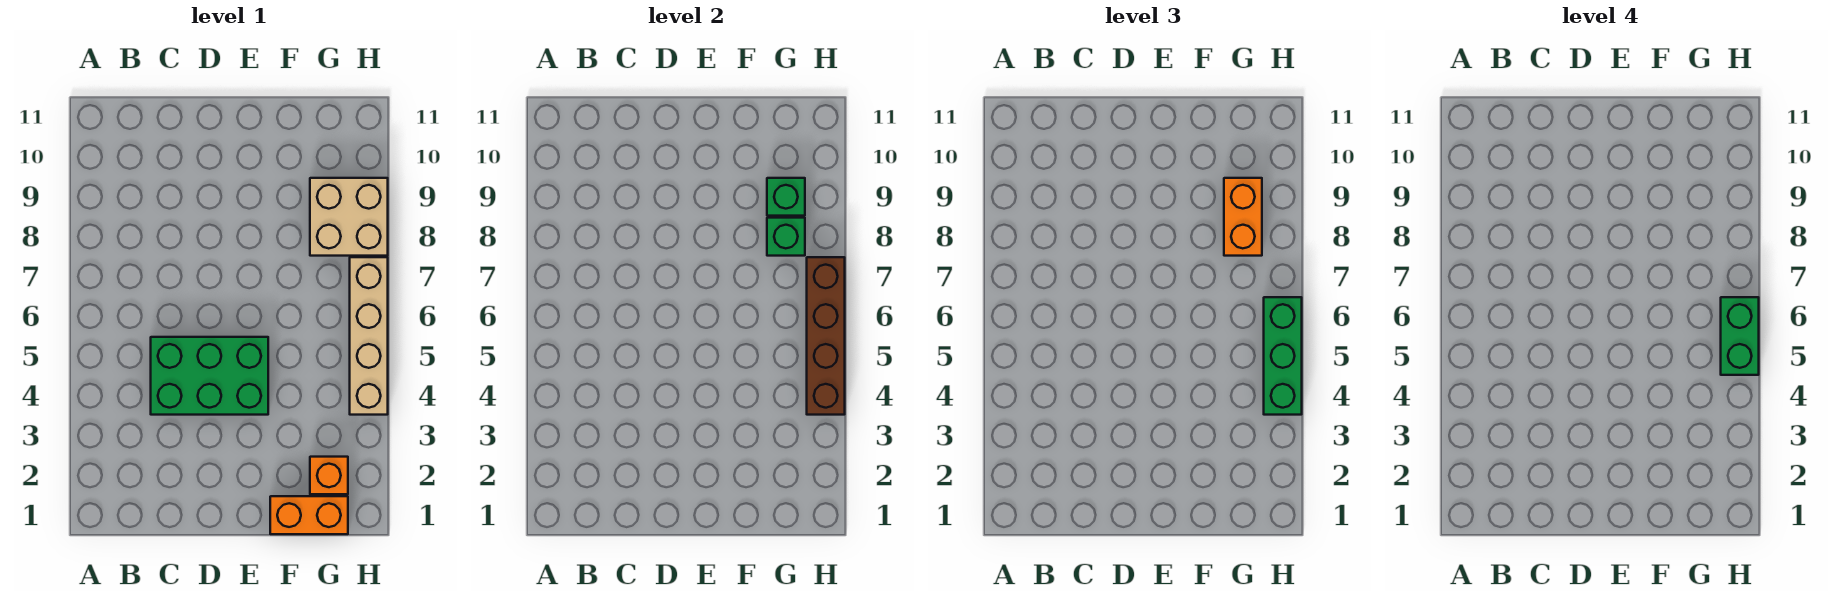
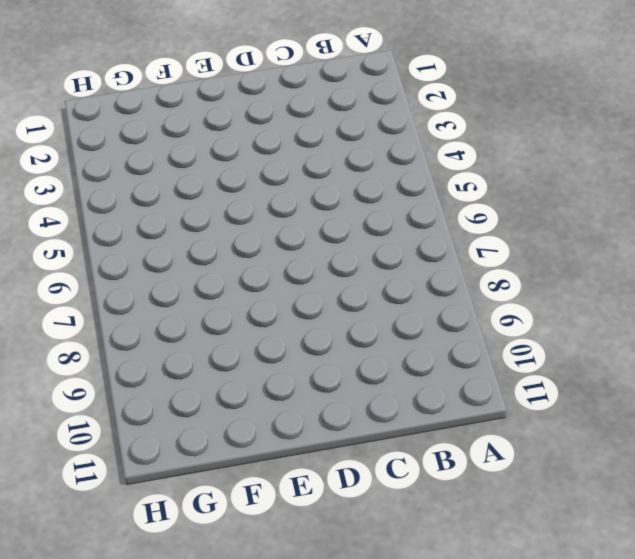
none -> green 2x3 brick [151,337,268,415]
none -> orange 1x2 brick [270,496,348,534]

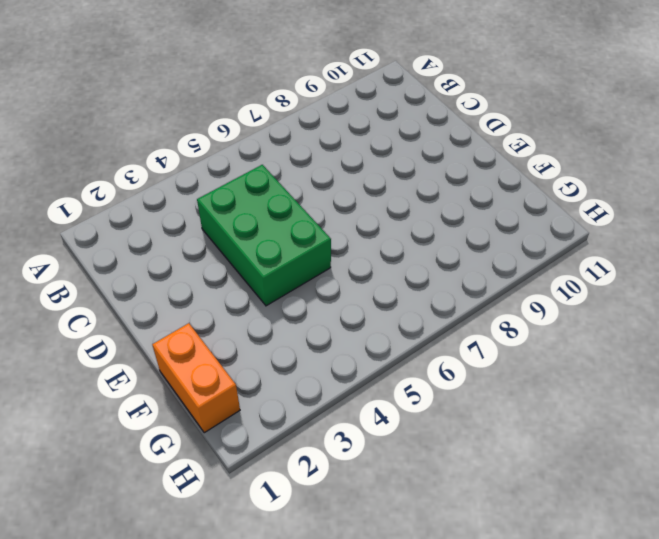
none -> orange 1x1 brick [310,457,348,494]
none -> tan 2x2 brick [310,178,388,256]

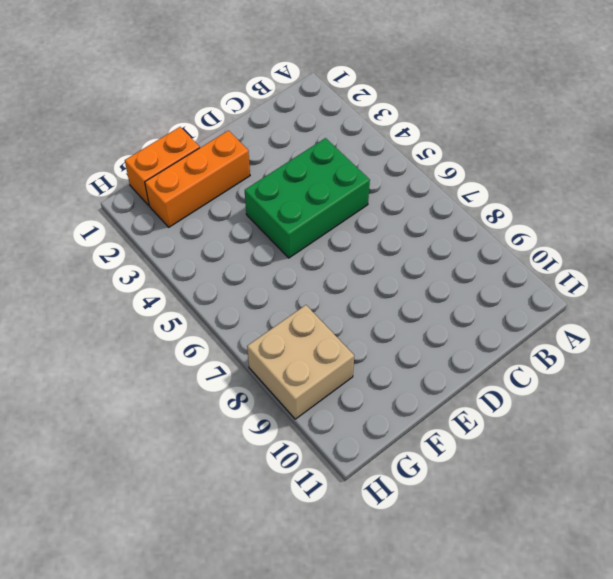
orange 1x3 brick [145,131,250,227] -> orange 1x1 brick [310,457,348,494]
none -> tan 1x4 brick [350,257,388,415]
none -> green 1x1 brick [767,218,805,256]

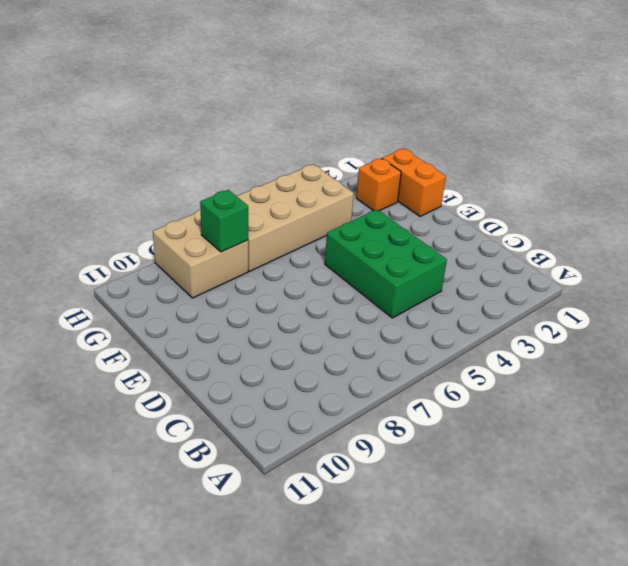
tan 2x4 brick [237,164,354,271] -> tan 1x4 brick [350,257,388,415]
none -> green 1x1 brick [767,178,805,216]
none -> brown 1x4 brick [807,257,845,415]

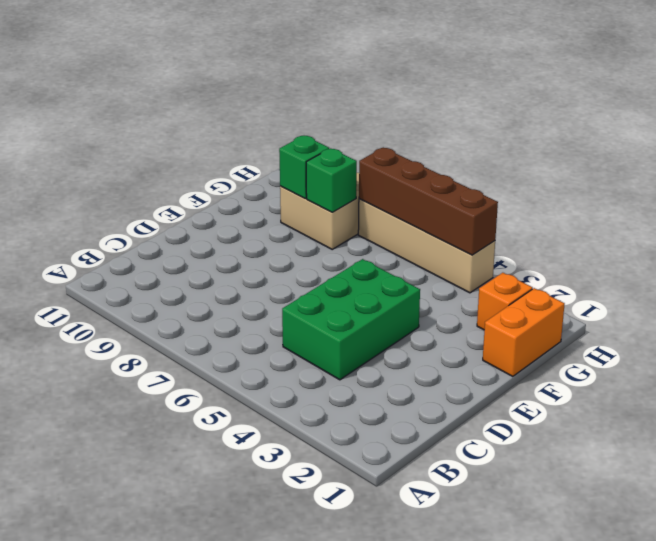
none -> orange 1x2 brick [1224,178,1262,256]
none -> green 1x3 brick [1264,297,1302,415]

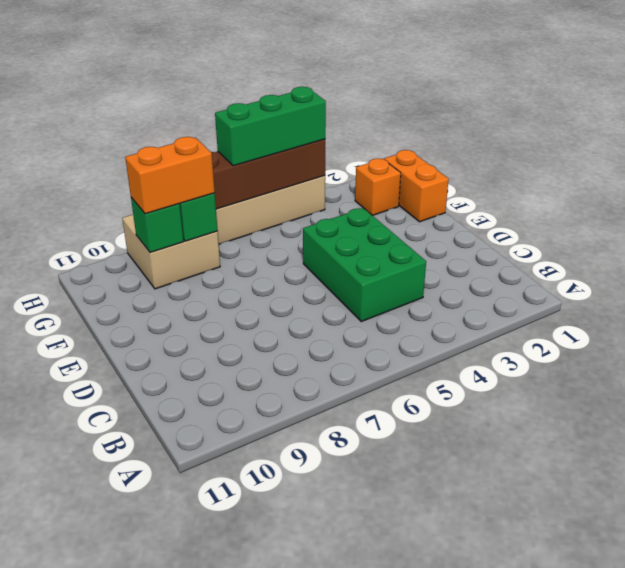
none -> green 1x2 brick [1721,297,1759,375]

